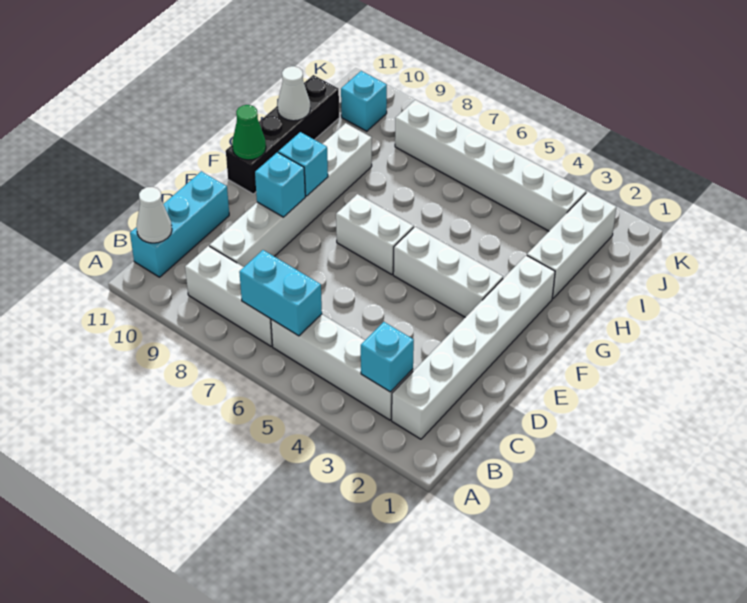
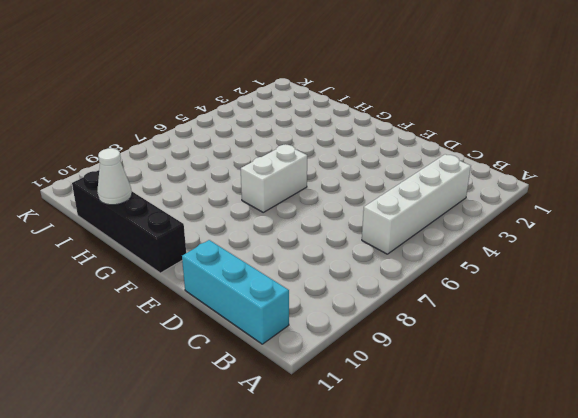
none -> white 1x6 brick [392,255,555,439]
none -> white 1x3 brick [185,246,273,346]
none -> white 1x6 brick [210,123,372,267]

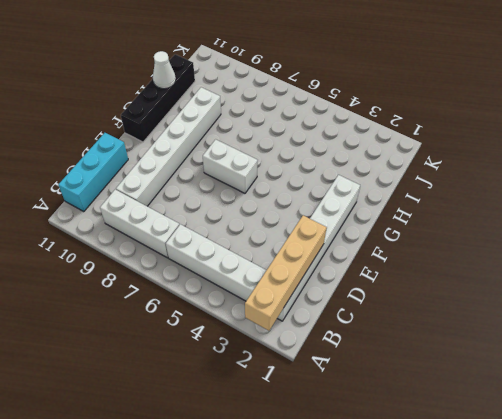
tan 1x4 brick [245,215,327,331] -> none
none -> white 1x3 brick [393,227,503,317]
none -> white 1x3 brick [527,192,616,299]
none -> white 1x6 brick [395,100,586,231]

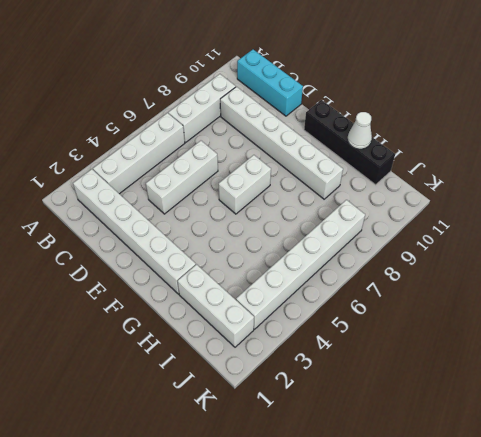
white 1x3 brick [146,141,218,214] -> white 1x3 brick moved to [393,227,503,317]
none -> cyan 1x1 brick [341,71,387,131]
none -> cyan 1x1 brick [361,322,414,392]
none -> cyan 1x2 brick [239,250,322,336]

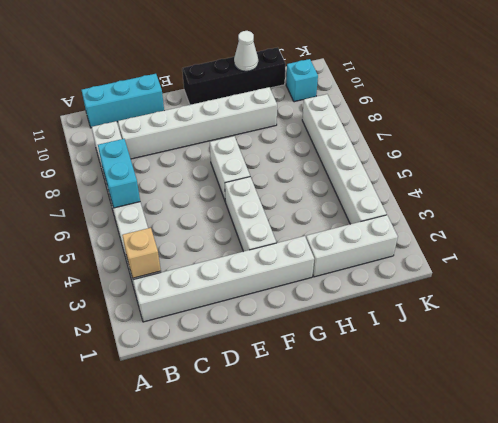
tan 1x1 brick [122,228,161,278] -> cyan 1x1 brick [361,322,414,392]
none -> white 1x1 cone [137,187,172,243]
none -> cyan 1x1 brick [255,152,305,217]
none -> cyan 1x1 brick [278,132,328,196]

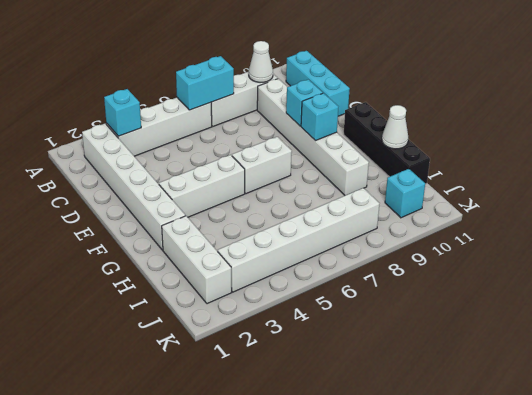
white 1x1 cone [249,41,273,82] -> white 1x1 cone moved to [137,187,172,243]
none -> green 1x1 cone [232,105,266,160]

